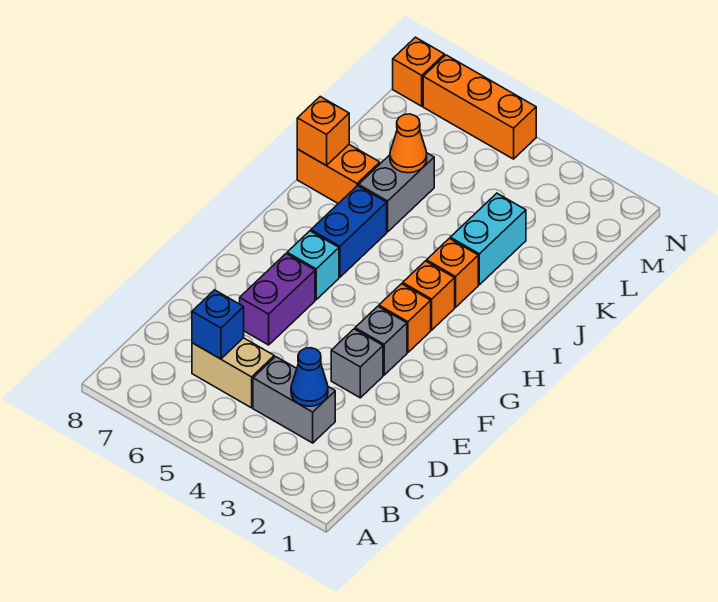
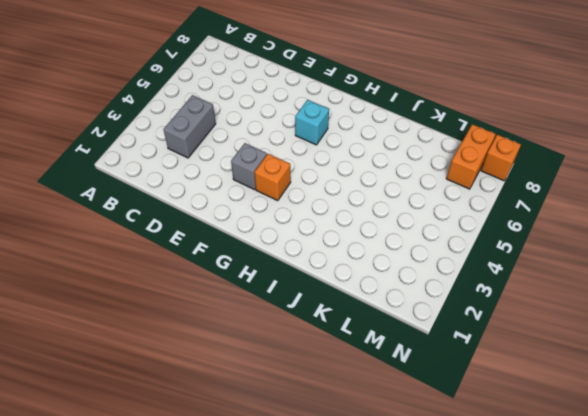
orange 1x2 brick [446,124,496,189] -> orange 1x2 brick moved to [297,145,380,204]
none -> tan 1x2 brick [192,338,274,408]
none -> grey 1x1 brick [331,329,383,398]
none -> purple 1x2 brick [240,254,315,345]

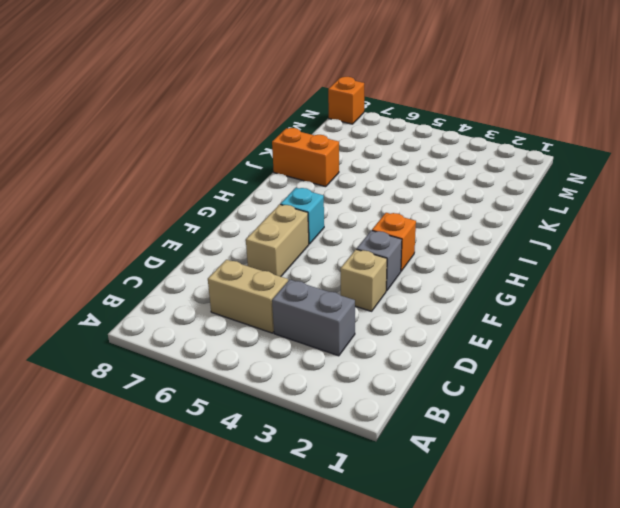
tan 1x1 brick [340,249,387,311] -> grey 1x1 brick [331,329,383,398]
tan 1x2 brick [246,204,309,277] -> purple 1x2 brick [240,254,315,345]
none -> orange 1x1 brick [403,261,455,330]
none -> blue 1x2 brick [311,186,387,277]
none -> orange 1x1 brick [427,238,478,307]

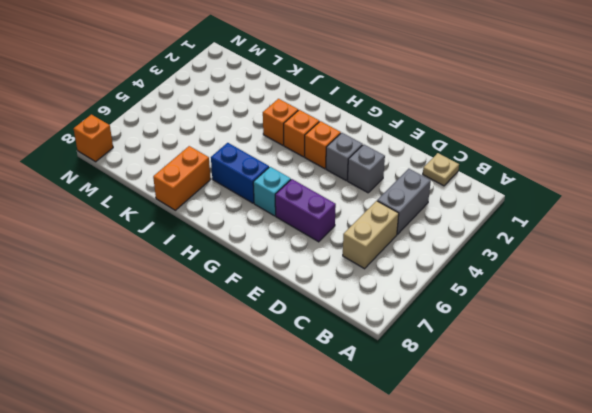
tan 1x1 plate [423,153,459,186] -> none
none -> cyan 1x2 brick [450,193,526,285]
none -> grey 1x2 brick [359,153,434,232]
none -> orange 1x3 brick [423,55,536,159]

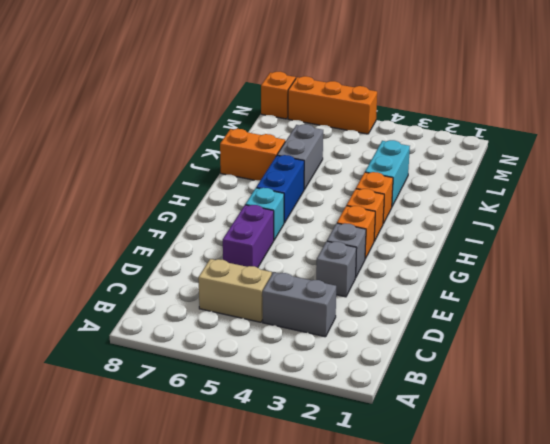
none -> blue 1x1 cone [291,348,328,406]
none -> blue 1x1 brick [192,290,244,359]
none -> orange 1x1 brick [297,97,349,165]

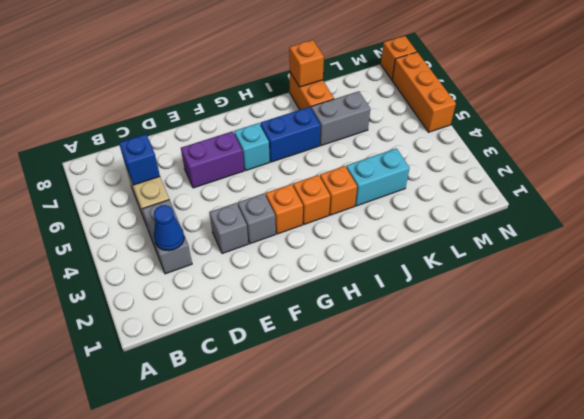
none -> orange 1x1 cone [390,114,427,173]

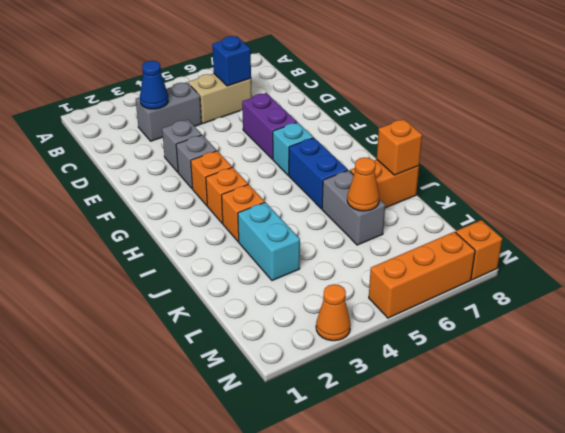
orange 1x1 cone [316,284,351,341] -> none

